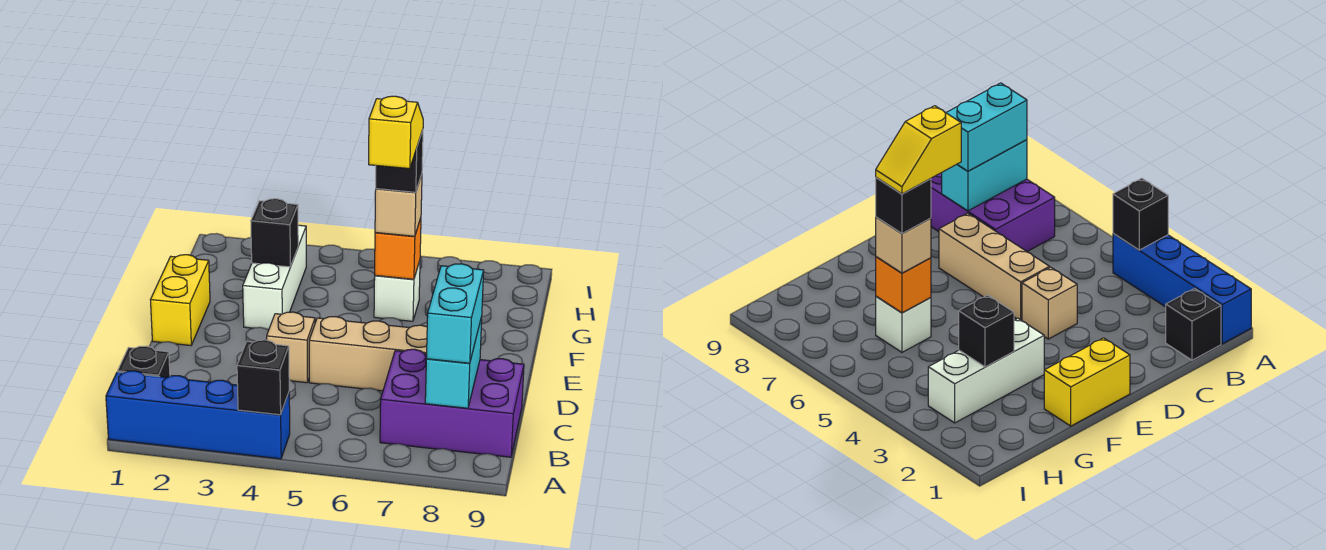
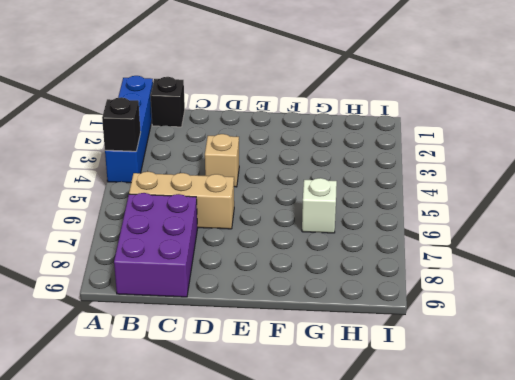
tan 1x3 brick [129,172,234,229] -> tan 1x3 brick turned to [309,317,427,391]
none -> yellow 1x2 brick [151,255,210,346]
none -> white 1x3 brick [243,225,306,330]
none -> cyan 1x2 brick [425,317,482,408]

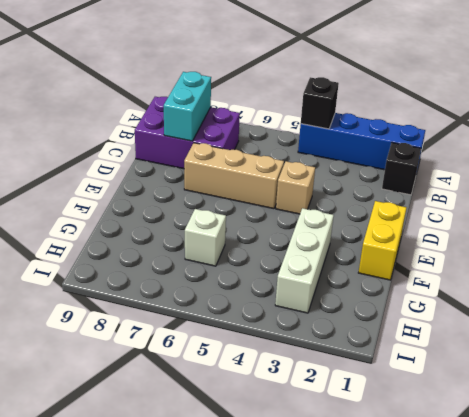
none -> black 1x1 brick [251,199,298,267]
none -> orange 1x1 brick [375,218,421,279]
none -> cyan 1x2 brick [426,264,484,363]

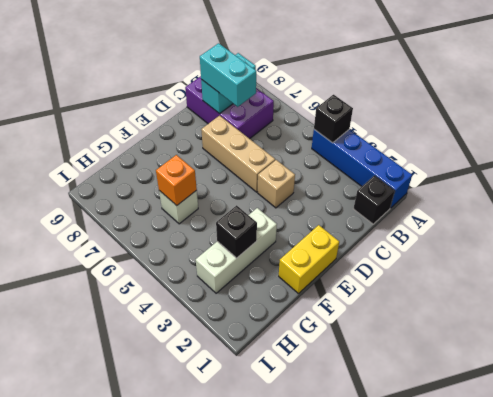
cyan 1x2 brick [200,43,256,107] -> cyan 1x2 brick turned to [426,264,484,363]
none -> tan 1x1 brick [375,174,422,236]
none -> black 1x1 brick [376,130,423,192]
none -> yellow 1x2 slope [369,96,423,169]

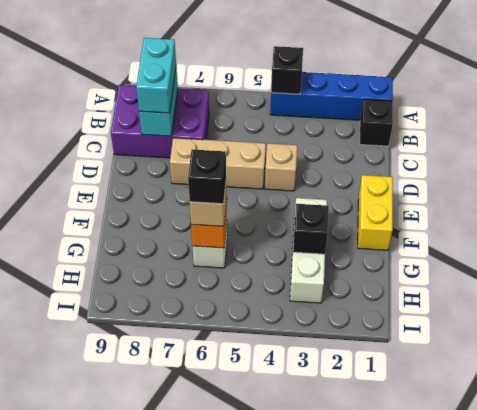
none -> yellow 1x2 slope [369,96,423,169]

